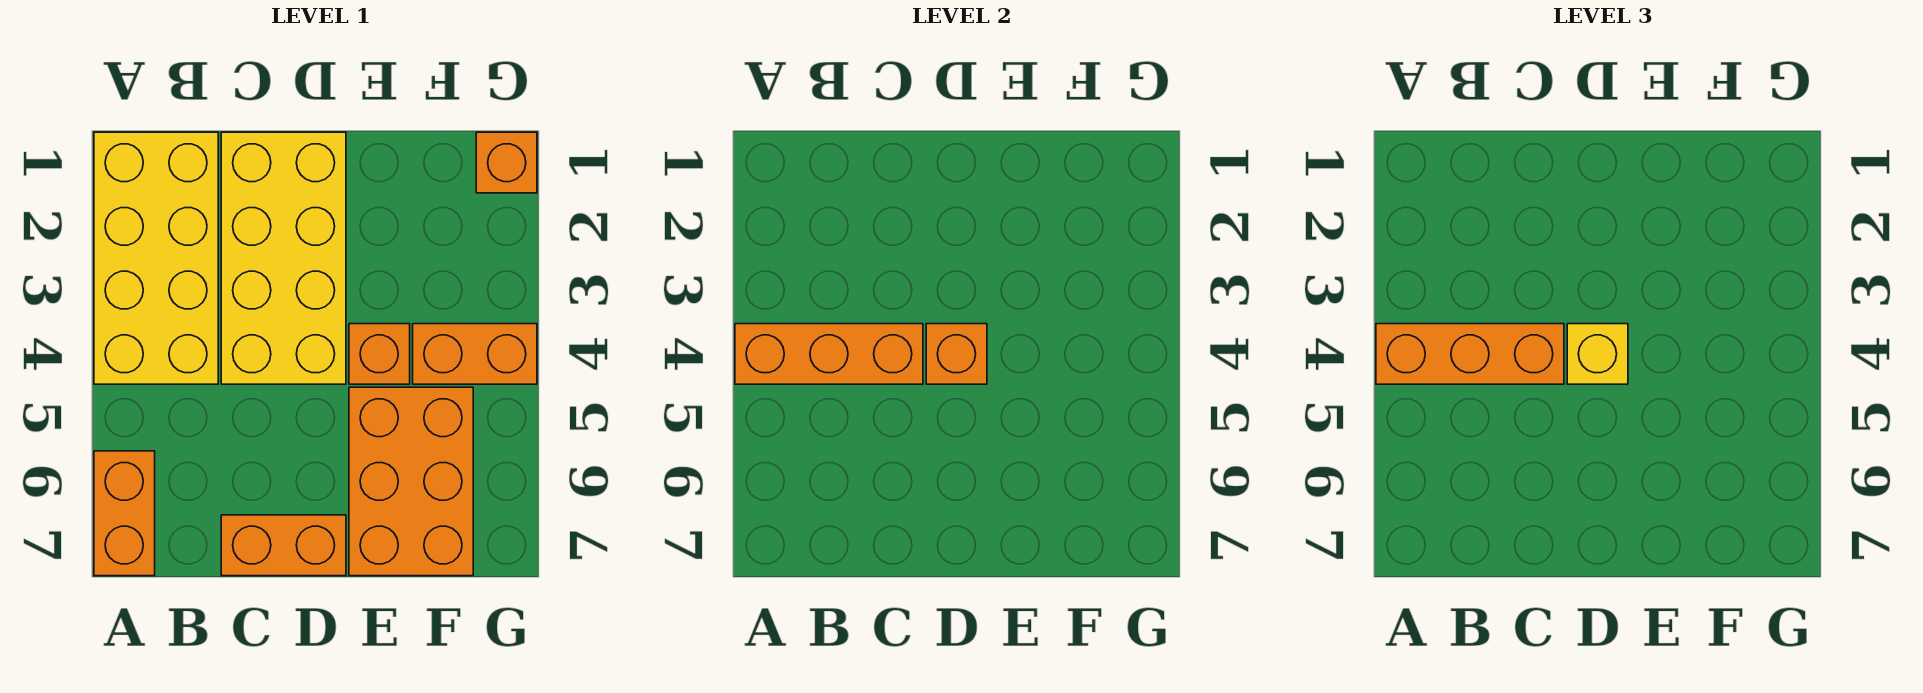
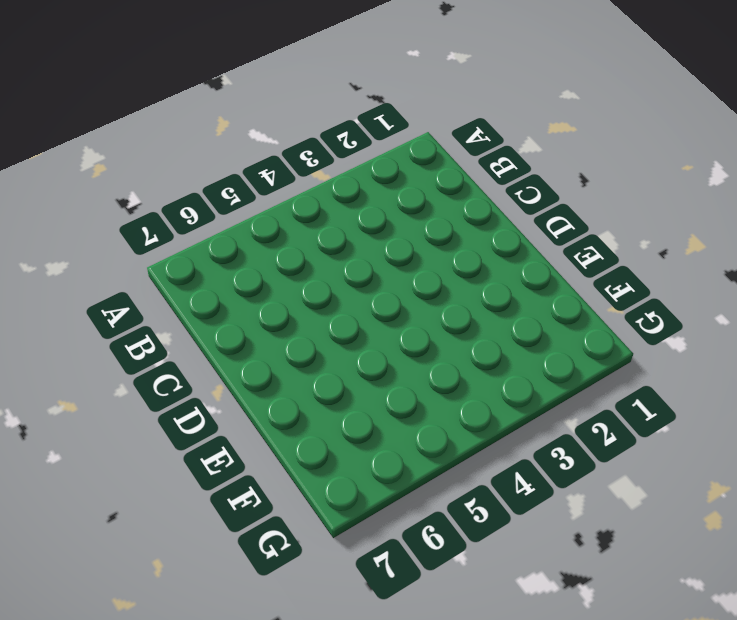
none -> yellow 2x4 brick [94,132,218,384]
none -> orange 1x2 brick [94,451,155,576]
none -> yellow 2x4 brick [221,132,346,384]

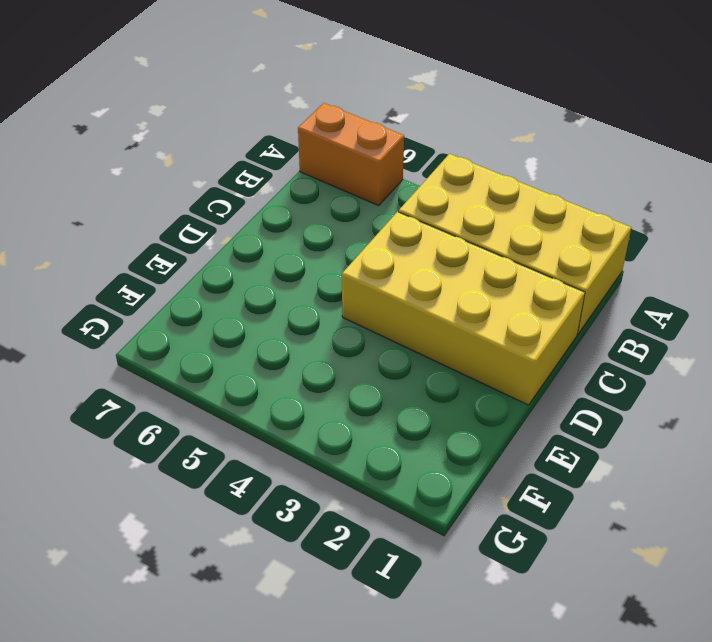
none -> orange 1x2 brick [221,515,346,576]
none -> orange 1x1 brick [349,324,410,384]
none -> orange 2x3 brick [349,387,473,576]

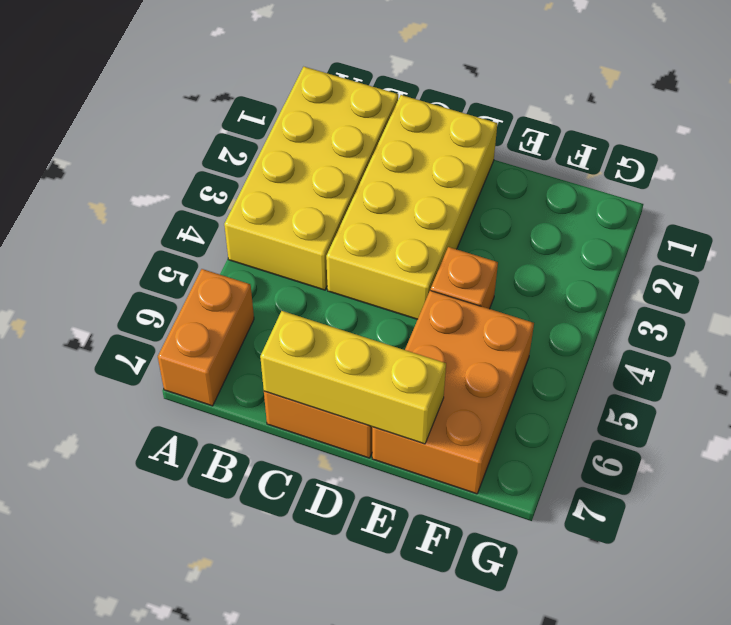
yellow 1x3 brick [260,311,446,444] -> none
none -> orange 1x2 brick [413,324,537,384]
none -> orange 1x1 brick [476,132,537,193]
none -> orange 1x3 brick [735,324,923,384]

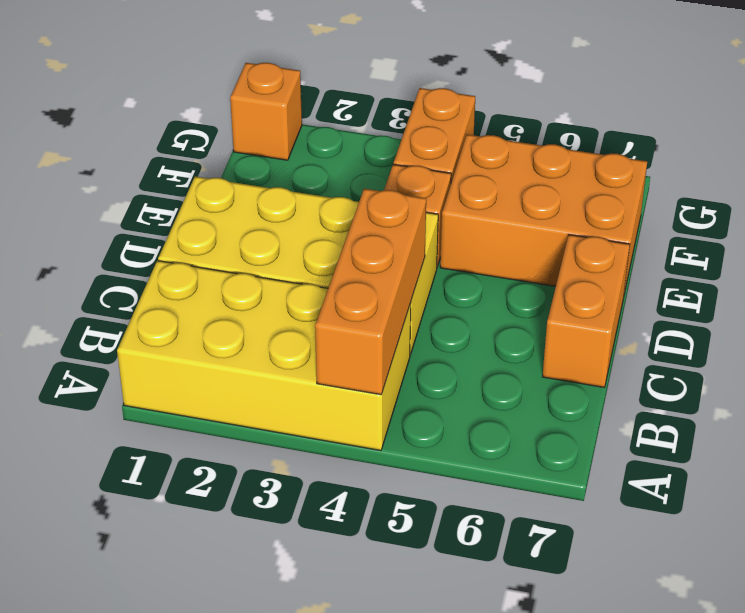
none -> orange 1x2 brick [94,451,155,576]
none -> orange 1x1 brick [926,324,987,384]
none -> orange 1x3 brick [1376,324,1564,384]

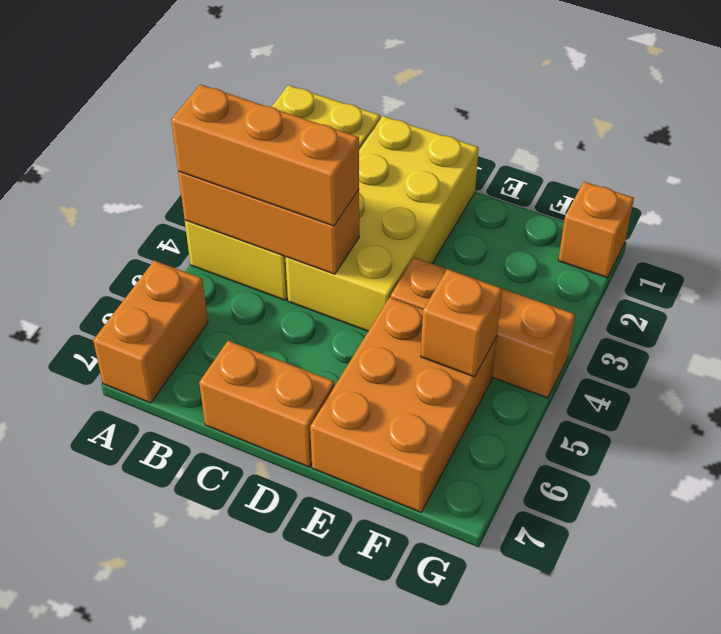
orange 1x1 brick [421,269,502,377] -> orange 1x1 brick moved to [926,324,987,384]
none -> yellow 1x1 brick [1567,324,1628,384]

